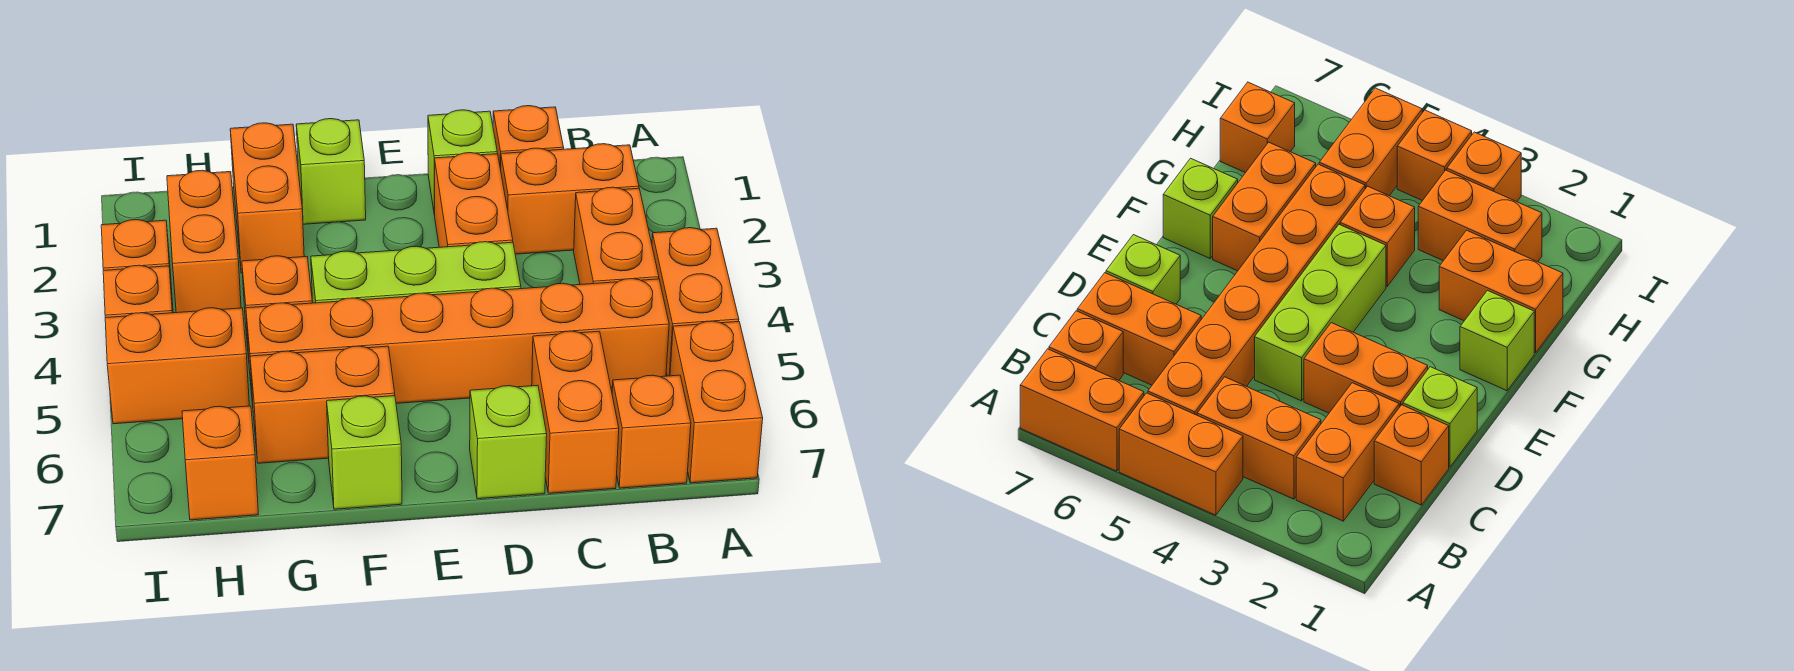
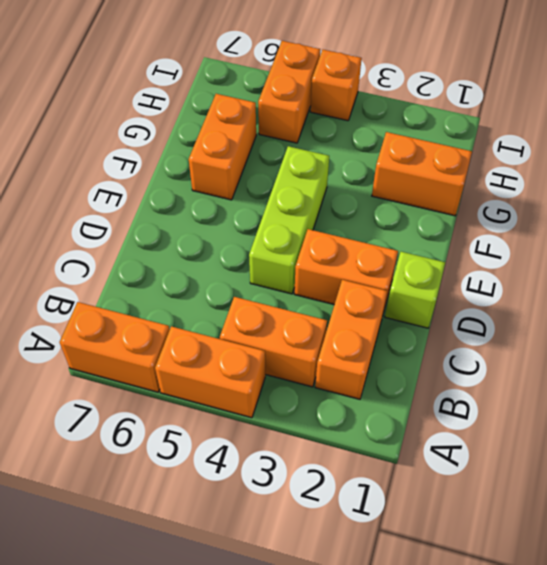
none -> orange 1x6 brick [246,279,669,405]
none -> orange 1x1 brick [612,375,691,488]
none -> orange 1x1 brick [493,106,564,169]

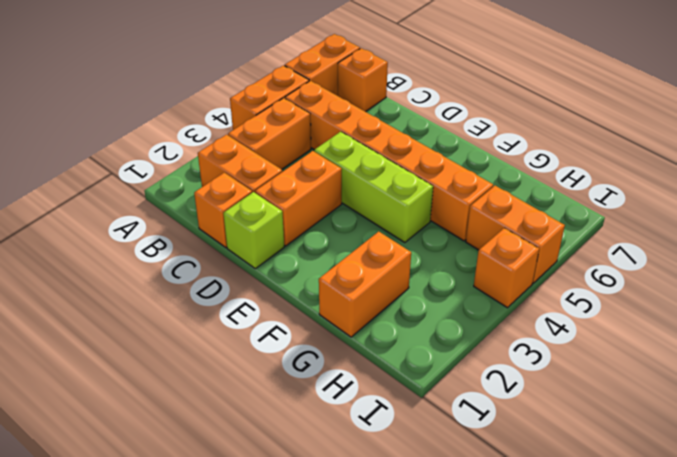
none -> orange 1x2 brick [532,331,619,493]
none -> lime 1x1 brick [470,385,547,499]
none -> lime 1x1 brick [296,119,366,224]

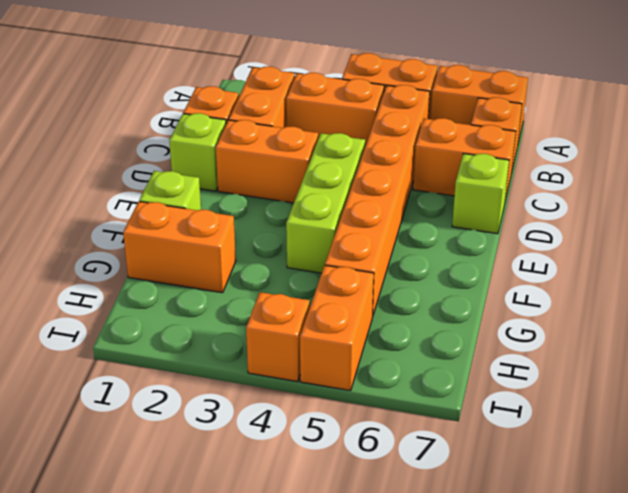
none -> orange 1x2 brick [250,346,395,463]
none -> lime 1x1 brick [327,396,402,509]
none -> orange 1x1 brick [242,256,312,358]

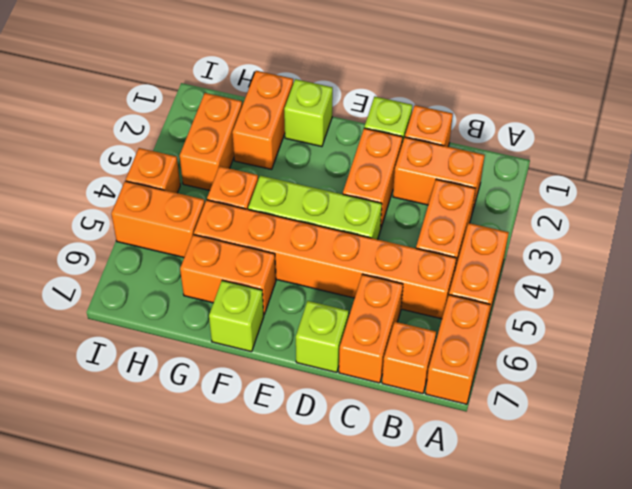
none -> orange 1x1 brick [182,406,258,520]
none -> orange 1x1 brick [101,220,173,306]

